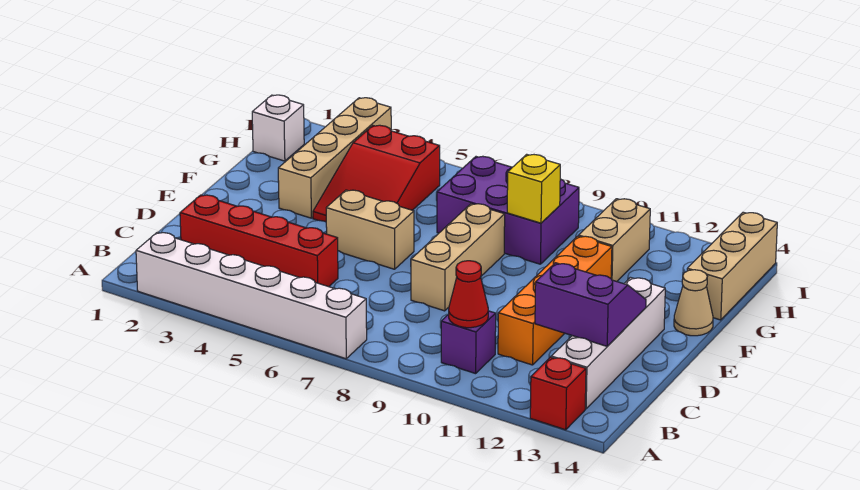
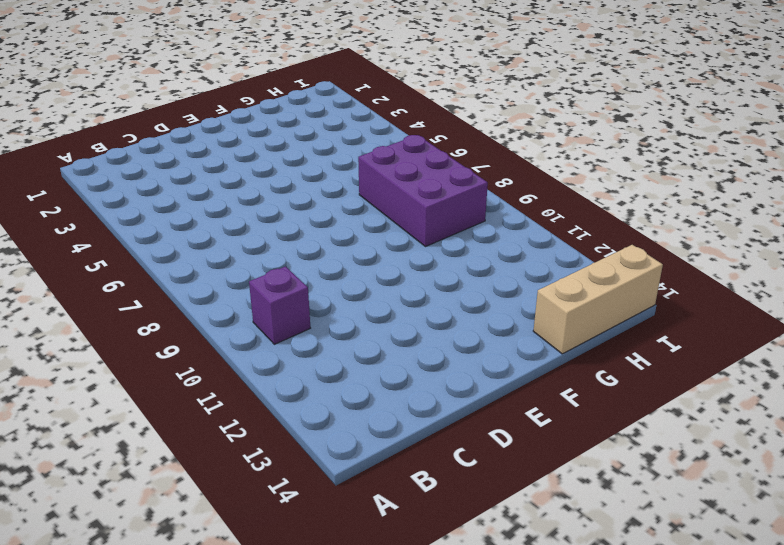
none -> white 1x6 brick [136,232,367,359]
none -> red 1x1 brick [530,357,586,430]
none -> white 1x4 brick [551,278,665,409]

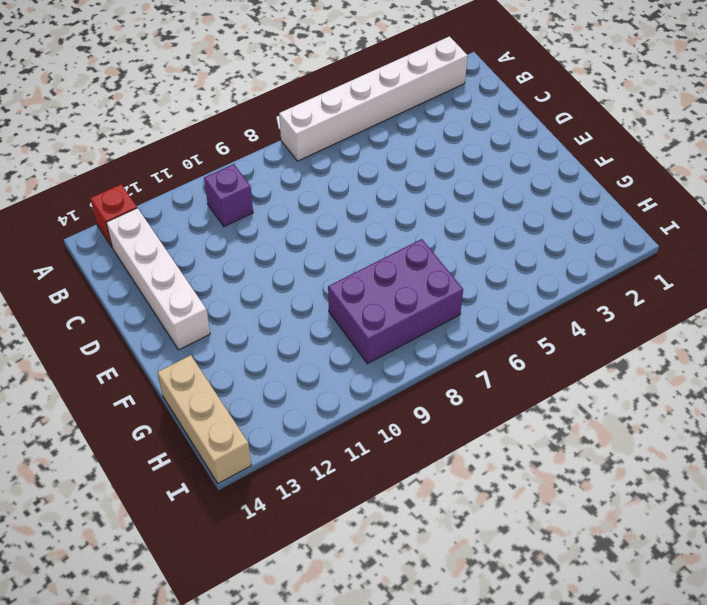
none -> red 1x4 brick [180,195,338,287]
none -> orange 1x4 brick [498,236,612,365]
none -> tan 1x3 brick [411,204,505,311]

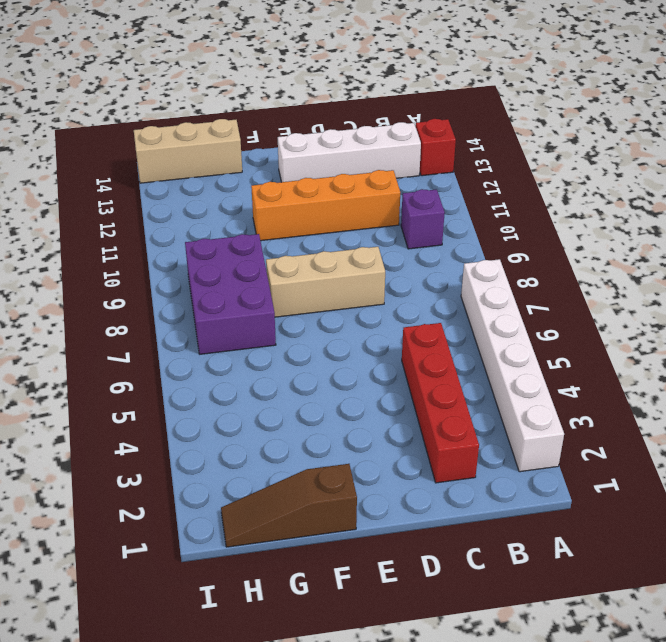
brown 1x3 slope [221,464,357,547] -> white 1x1 brick [252,95,304,161]
none -> tan 1x2 brick [326,190,414,269]
none -> tan 1x4 brick [278,98,391,218]
none -> red 2x3 slope [313,125,440,222]

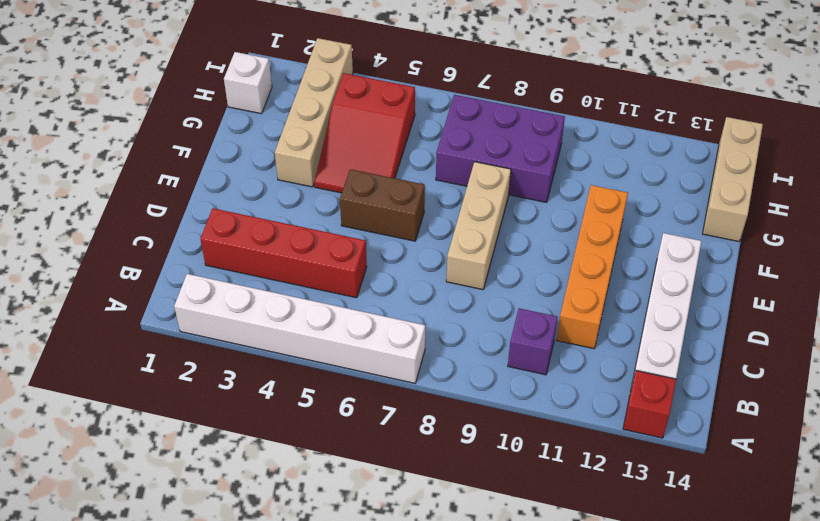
brown 1x2 brick [340,169,425,241] -> tan 1x2 brick [326,190,414,269]
none -> tan 1x1 cone [674,270,713,336]
none -> tan 1x2 brick [579,199,650,282]
none -> red 1x1 cone [449,261,488,328]

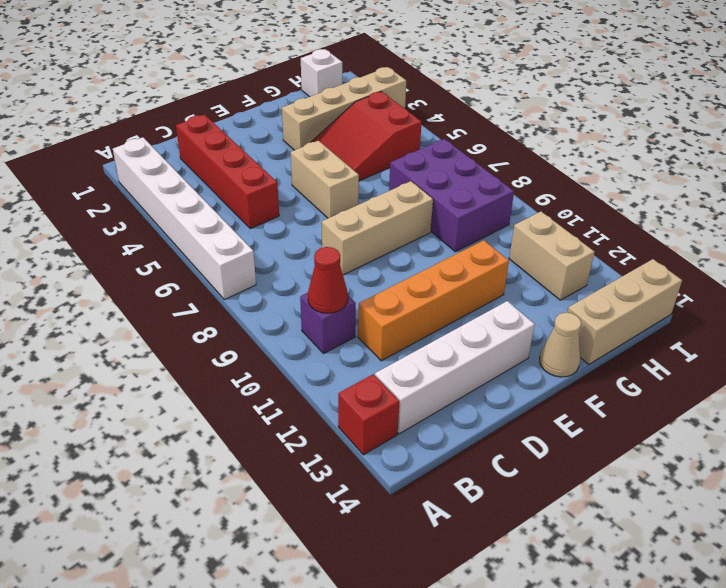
tan 1x2 brick [509,212,594,300] -> tan 1x2 brick turned to [579,199,650,282]
none -> purple 2x2 slope [535,263,646,346]
none -> yellow 1x1 brick [507,154,560,223]

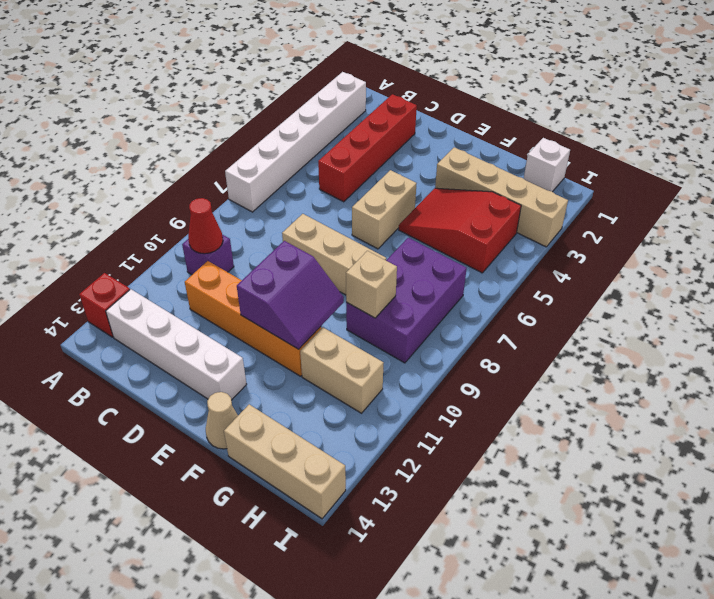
purple 2x2 slope [237,241,344,349] -> purple 2x2 slope moved to [535,263,646,346]
tan 1x1 brick [346,251,397,318] -> yellow 1x1 brick [507,154,560,223]

